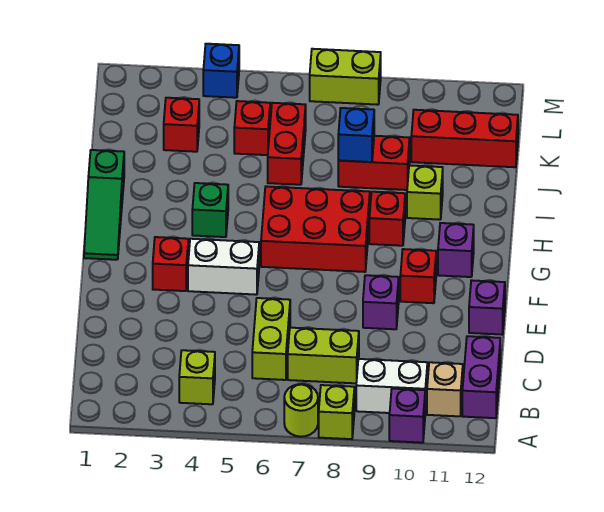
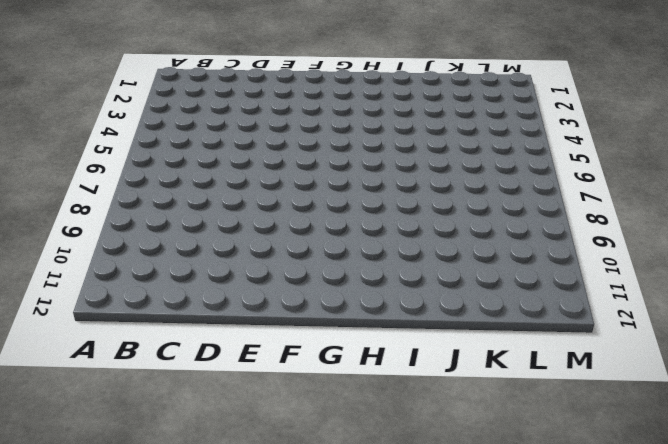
none -> lime 1x1 round brick [284,384,318,437]
none -> lime 1x1 brick [319,385,354,439]
none -> purple 1x1 brick [389,389,425,443]

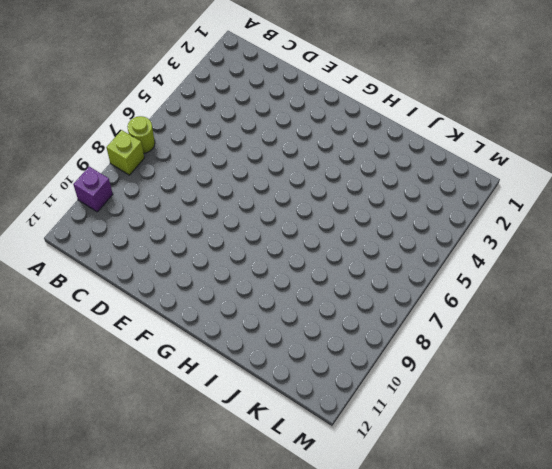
none -> lime 1x1 brick [179,350,215,404]
none -> white 1x2 brick [356,359,427,413]
none -> tan 1x1 brick [427,362,463,416]

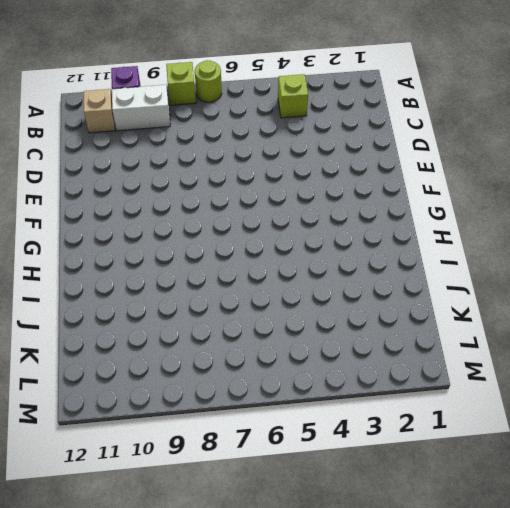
none -> purple 1x2 brick [462,336,500,418]
none -> lime 1x2 brick [252,298,290,380]
none -> lime 1x2 brick [288,328,359,383]

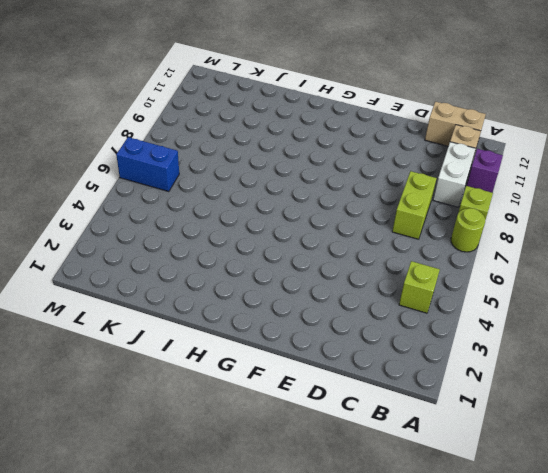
tan 1x2 brick [425,102,486,146] -> purple 1x2 brick [462,336,500,418]
blue 1x2 brick [116,137,179,192] -> none
none -> lime 1x2 brick [252,298,290,380]
none -> purple 1x1 brick [363,275,399,329]
none -> purple 1x1 brick [469,280,505,335]

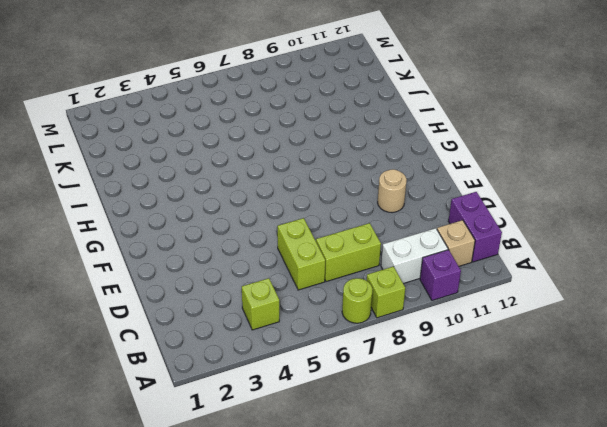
tan 1x1 round brick [378,169,407,213] -> none
none -> purple 1x1 brick [363,275,399,329]
none -> purple 1x1 brick [469,280,505,335]
none -> red 1x1 brick [153,237,188,291]

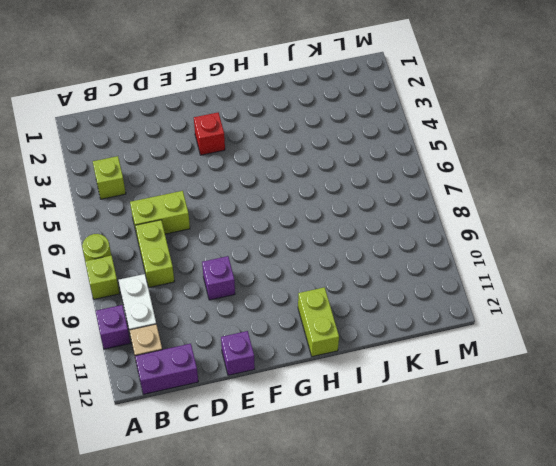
lime 1x2 brick [298,287,339,357] -> lime 1x2 brick moved to [310,49,381,105]
none -> white 1x2 brick [188,239,259,295]
none -> red 1x1 brick [400,249,436,303]
none -> green 1x3 slope [84,150,124,260]

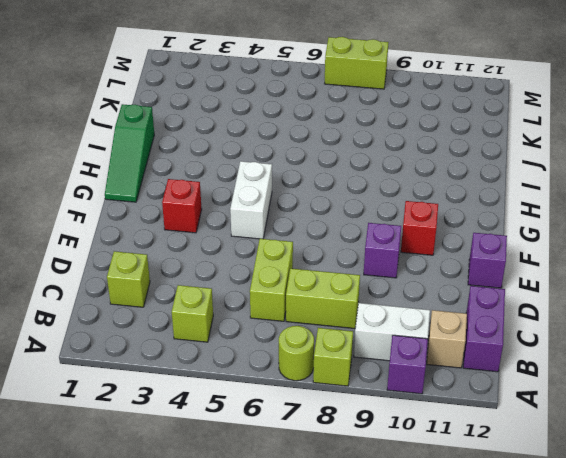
lime 1x1 brick [107,251,150,307] -> lime 1x1 brick moved to [407,165,443,220]
white 1x2 brick [230,161,272,239] -> white 1x2 brick turned to [188,239,259,295]
none -> red 2x3 brick [261,186,370,272]
none -> purple 1x1 brick [438,223,474,277]
none -> green 1x1 brick [192,183,228,237]

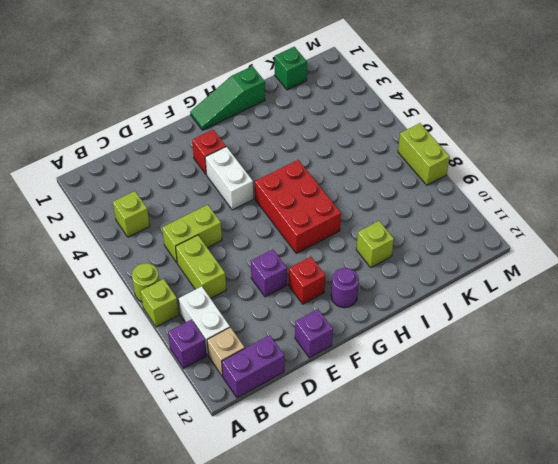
purple 1x1 round brick [331,268,359,308] -> purple 1x1 brick [438,223,474,277]
green 1x1 brick [275,47,307,90] -> green 1x1 brick moved to [192,183,228,237]
none -> red 1x1 brick [369,192,405,246]
none -> red 1x2 brick [268,103,306,185]
none -> red 1x2 brick [338,136,410,190]

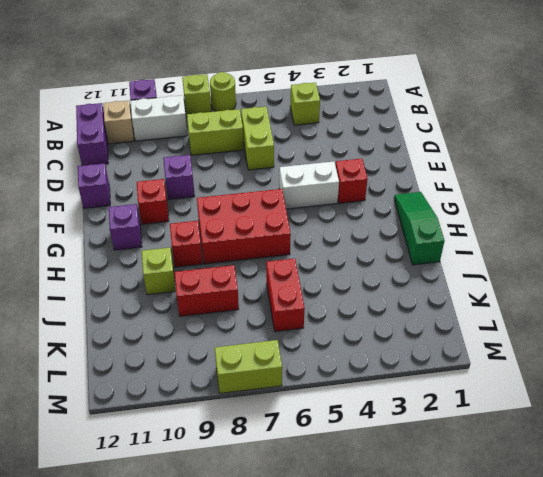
none -> green 1x1 brick [192,183,228,237]
none -> red 1x1 brick [164,98,199,152]
none -> red 1x1 brick [234,101,270,155]

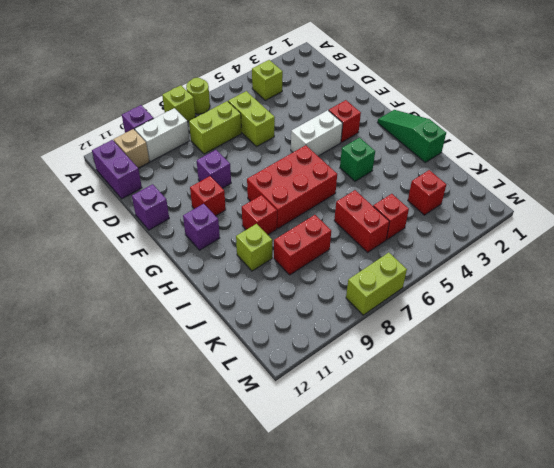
none -> red 1x3 brick [411,110,518,167]
none -> blue 1x1 brick [203,44,239,98]
none -> blue 1x1 brick [338,108,374,162]

